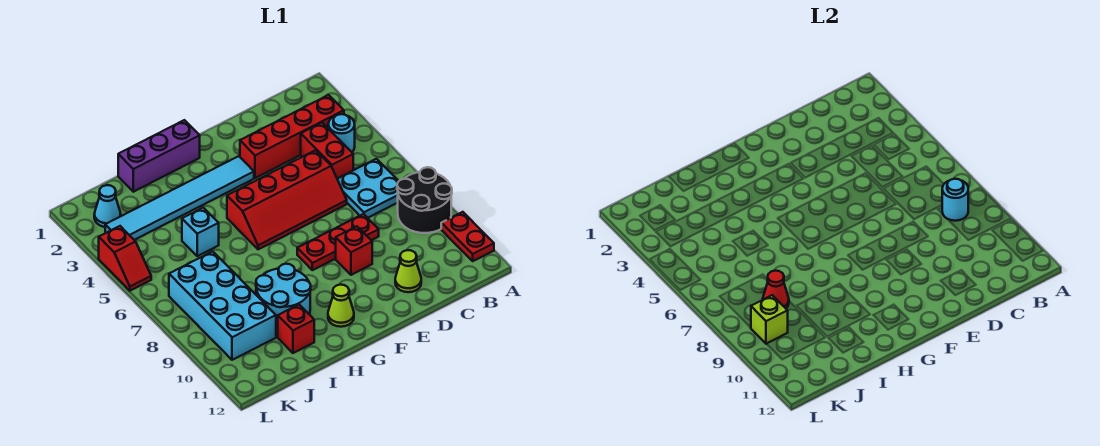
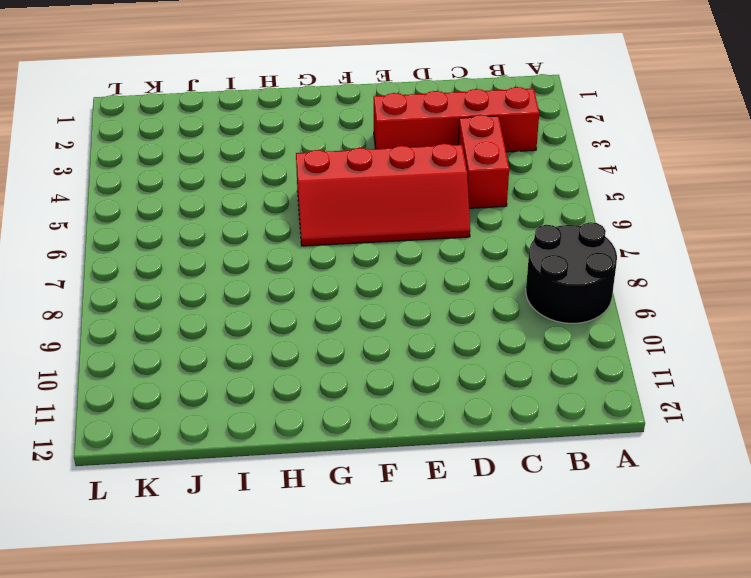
none -> red 1x2 plate [441,212,494,261]
none -> cyan 1x1 round brick [328,114,355,152]
none -> cyan 2x2 plate [337,159,399,218]

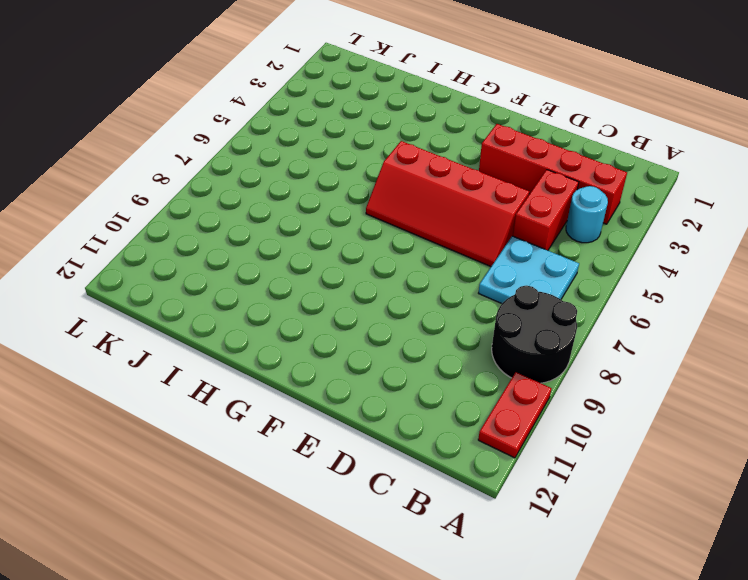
none -> red 1x3 plate [297,214,379,270]
none -> lime 1x1 cone [395,250,421,292]
none -> red 1x1 brick [336,226,372,275]

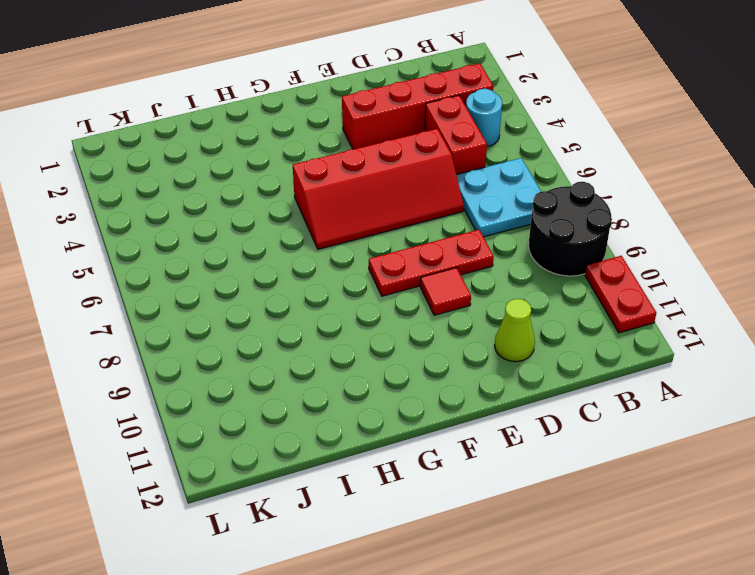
red 1x1 tile [420,268,471,315] -> red 1x1 brick [336,226,372,275]
none -> cyan 1x6 tile [105,156,254,240]
none -> purple 1x3 brick [118,120,200,192]
none -> lime 1x1 cone [328,285,354,327]

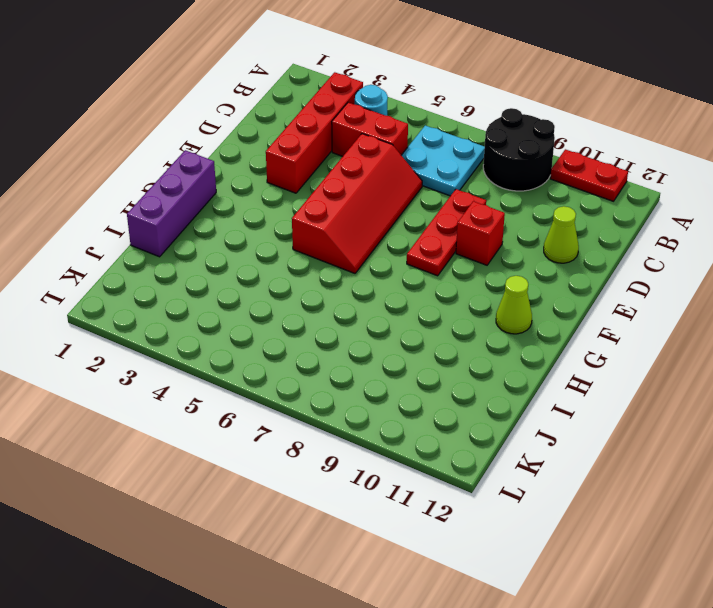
none -> cyan 1x6 tile [105,156,254,240]
none -> cyan 2x2 round brick [256,264,311,329]
none -> cyan 1x1 brick [182,208,219,256]

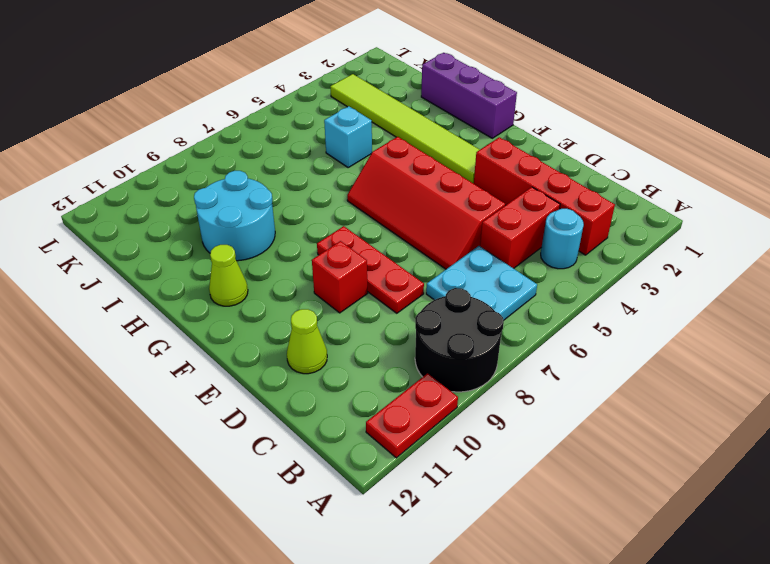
lime 1x6 tile [330,74,480,184] -> cyan 1x6 tile [105,156,254,240]
none -> red 1x1 brick [278,305,314,353]
none -> cyan 2x4 brick [169,251,276,360]
none -> cyan 1x1 cone [94,185,121,227]

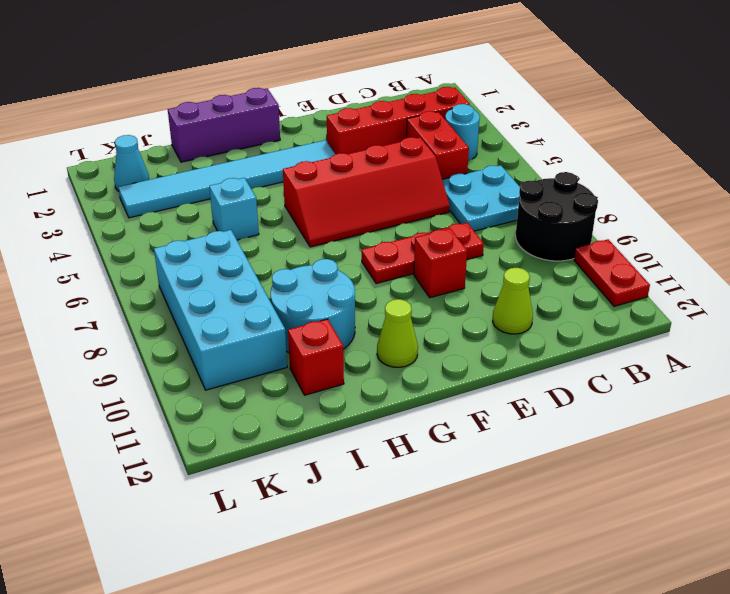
none -> red 1x2 slope [99,226,151,291]
none -> cyan 1x1 round brick [942,179,968,221]
none -> red 1x1 cone [763,271,789,308]

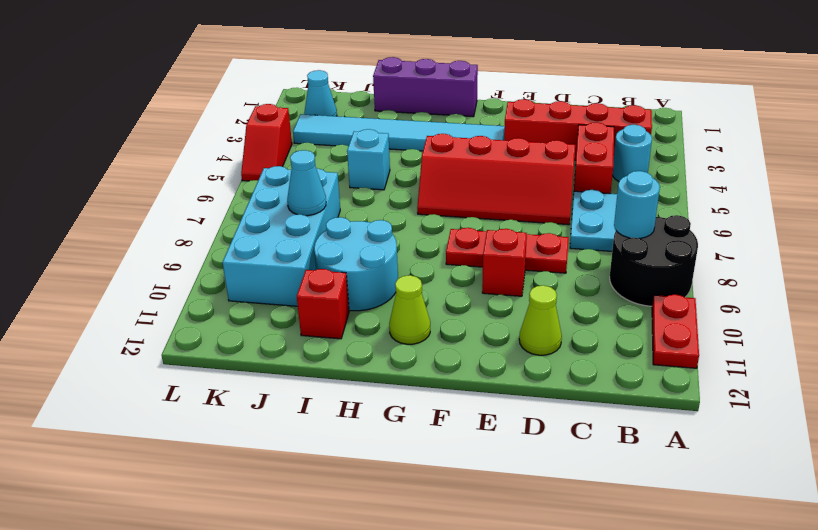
cyan 1x1 cone [287,150,326,216] -> red 1x1 cone [763,271,789,308]
none -> lime 1x1 brick [751,295,788,344]

